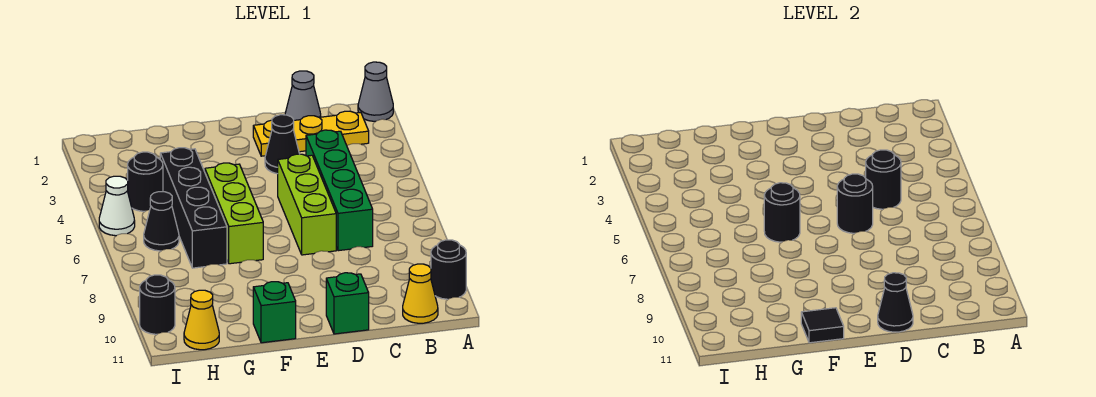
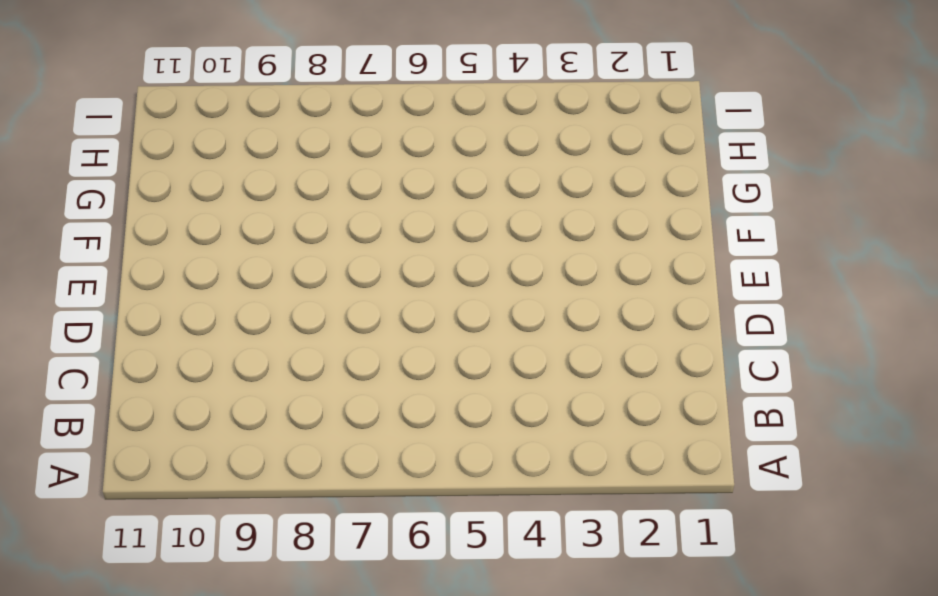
none -> grey 1x1 cone [358,62,393,121]
none -> black 1x1 round brick [431,240,466,299]
none -> yellow 1x3 plate [253,111,369,156]

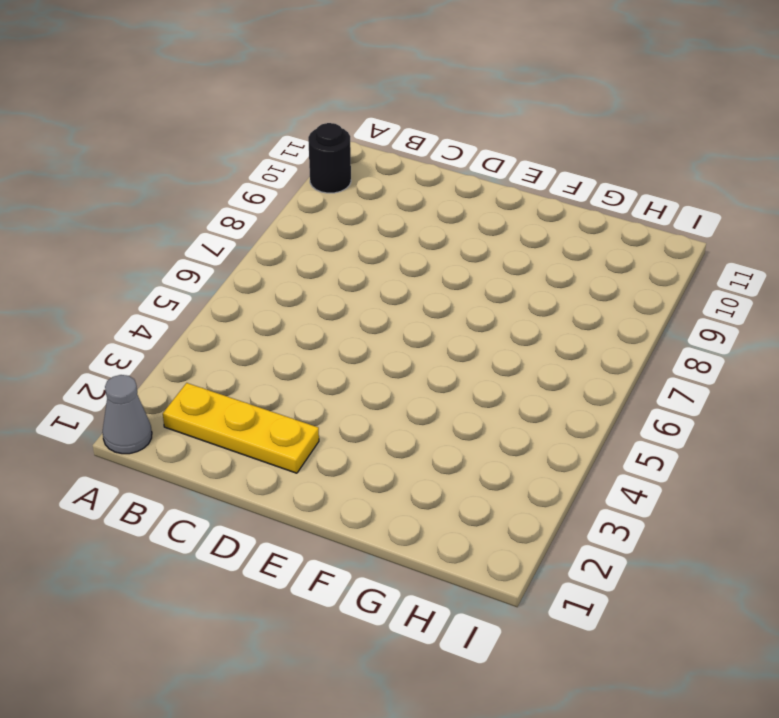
none -> yellow 1x1 cone [403,264,438,323]
none -> grey 1x1 cone [285,71,321,120]
none -> green 1x4 brick [306,130,373,251]

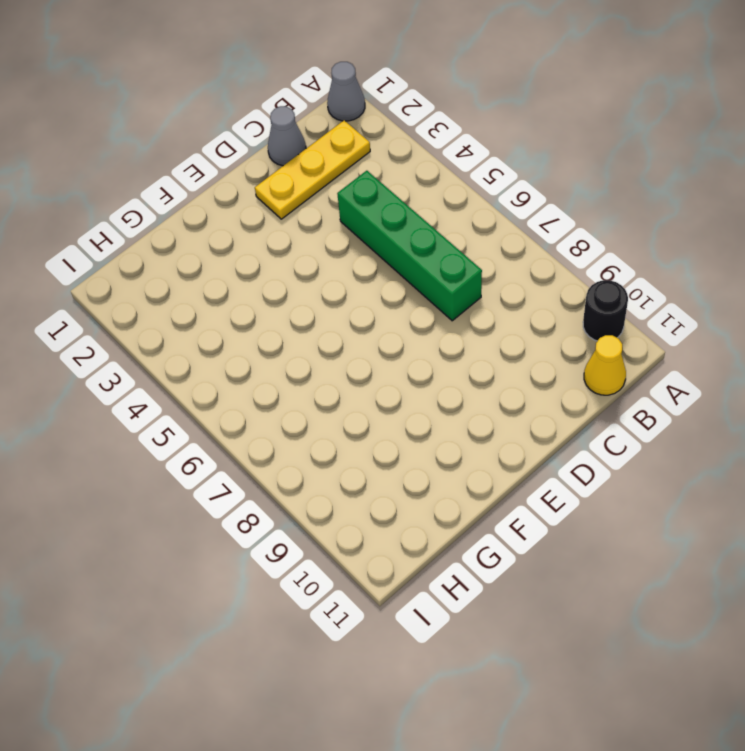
none -> black 1x1 cone [265,115,299,174]
none -> lime 1x3 brick [278,154,336,255]
none -> green 1x1 brick [326,273,369,334]

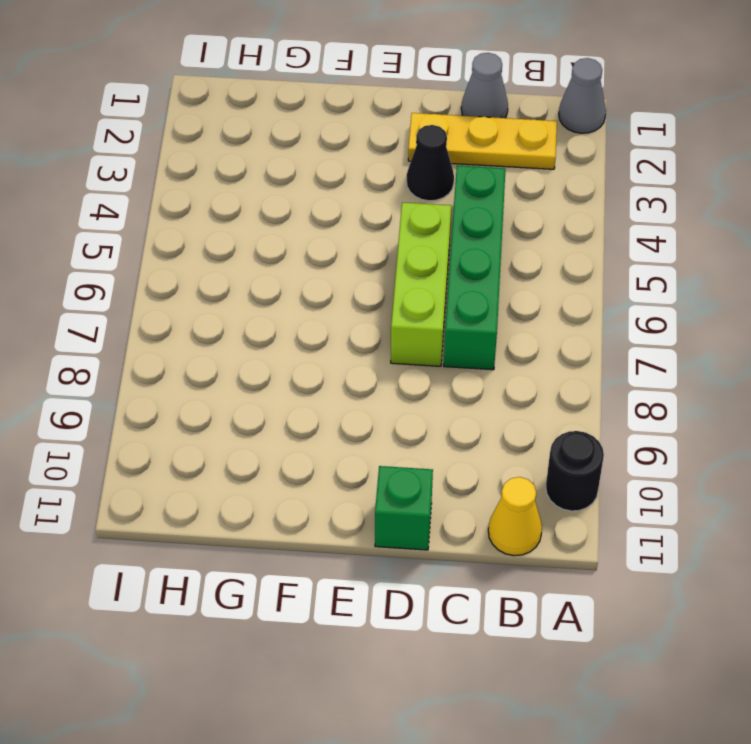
none -> lime 1x3 brick [205,163,263,264]
none -> green 1x1 brick [253,282,296,343]
none -> black 1x4 brick [160,148,227,268]

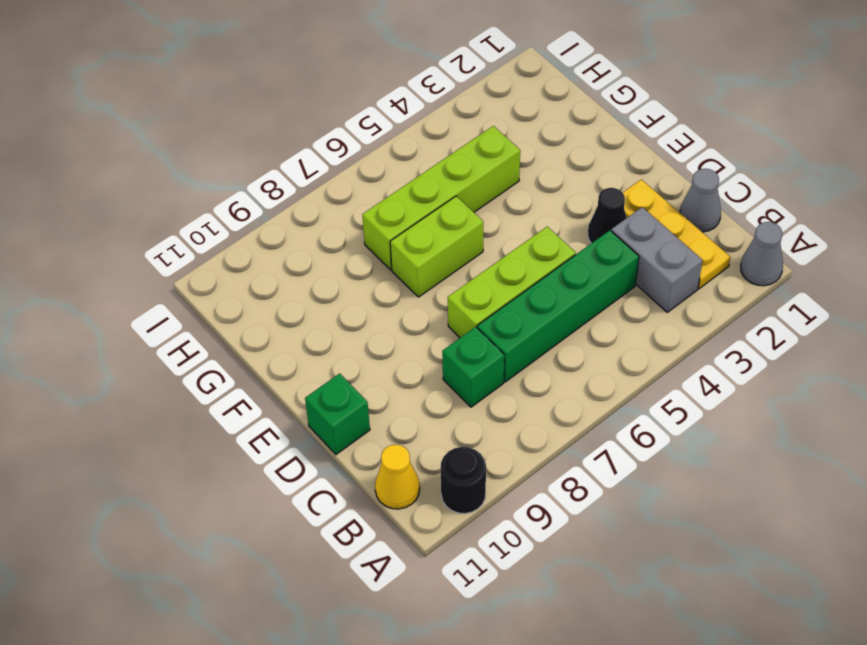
grey 1x2 brick [611,207,703,312] -> none
green 1x1 brick [442,327,504,407] -> green 1x1 brick moved to [253,282,296,343]
lime 1x2 brick [390,196,483,297] -> lime 1x3 brick [205,163,263,264]
lime 1x4 brick [362,126,520,270] -> black 1x4 brick [160,148,227,268]
none -> black 1x1 round brick [128,152,163,211]
none -> black 1x1 cone [144,192,179,251]
none -> yellow 1x1 cone [184,290,219,350]

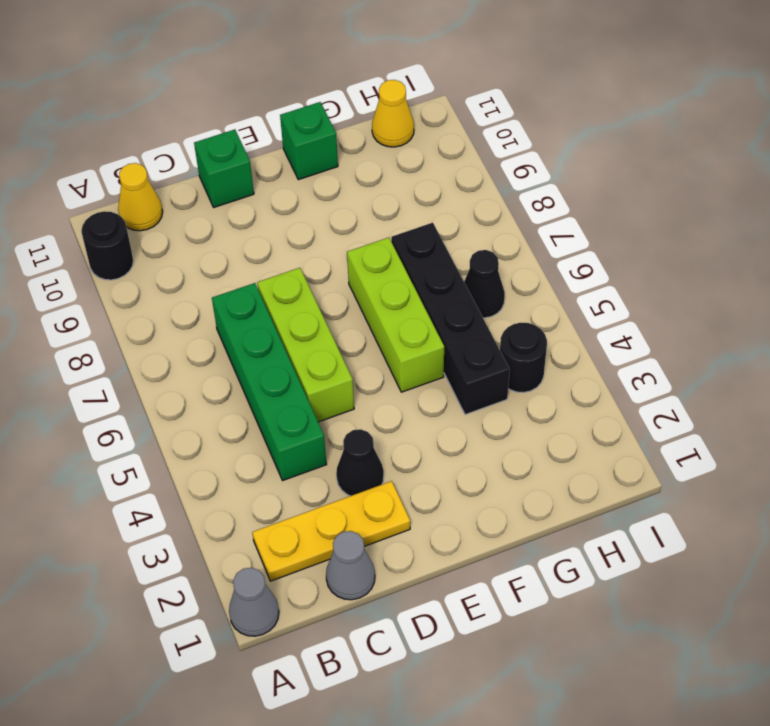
none -> white 1x1 cone [99,176,135,236]
none -> black 1x1 round brick [140,275,175,334]
none -> black 1x1 round brick [866,150,901,209]

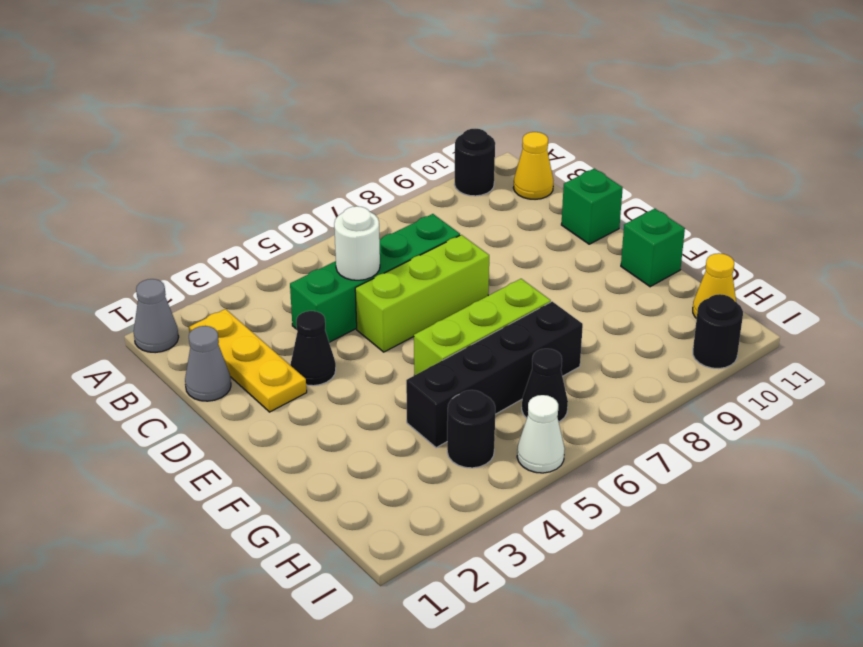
white 1x1 round brick [334,206,380,280] -> black 1x1 round brick [866,150,901,209]
none -> black 1x1 round brick [837,174,873,233]
none -> black 1x1 cone [878,273,913,332]
none -> black 1x1 round brick [764,183,800,242]

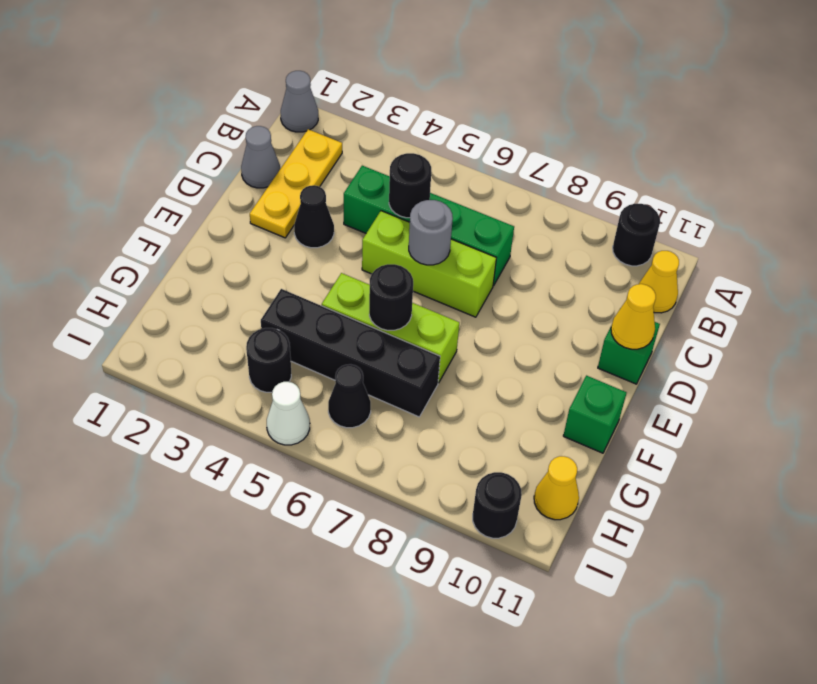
grey 1x1 round brick [409,200,453,265] -> black 1x1 round brick [837,174,873,233]
yellow 1x1 cone [611,284,656,349] -> black 1x1 cone [878,273,913,332]
none -> black 1x1 tile [801,308,844,343]

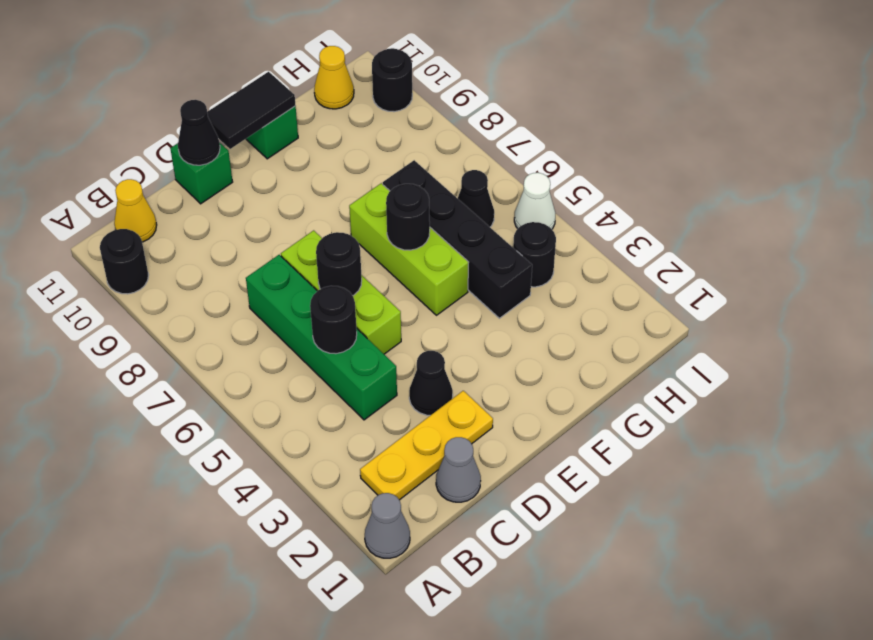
black 1x2 tile [207,72,296,149] -> black 1x1 tile [801,308,844,343]

